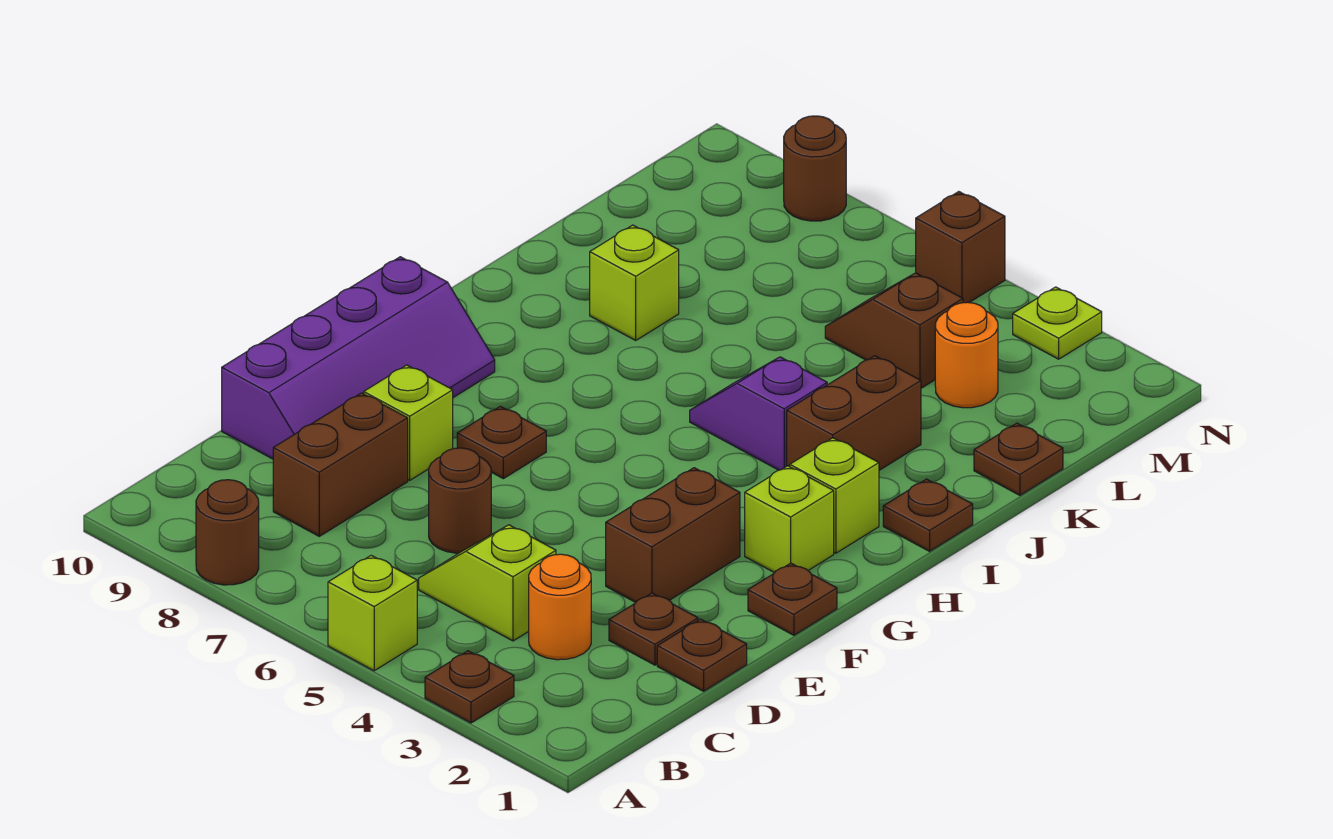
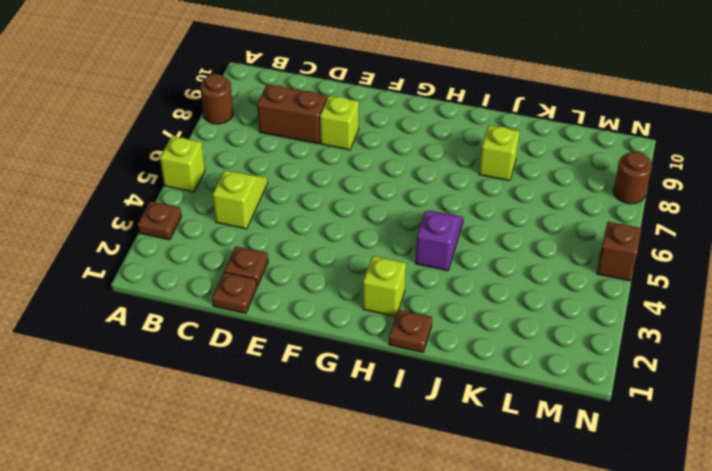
none -> orange 1x1 round brick [529,554,591,660]
none -> brown 1x1 round brick [429,448,491,553]
none -> purple 2x4 slope [222,257,495,459]

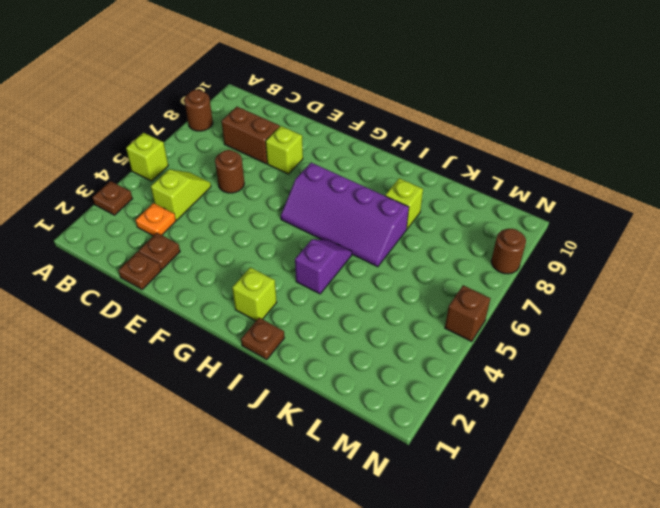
orange 1x1 plate [136,203,176,236] -> orange 1x1 round brick [529,554,591,660]
purple 2x4 slope [281,163,409,267] -> purple 2x4 slope moved to [222,257,495,459]
none -> brown 1x2 brick [606,468,740,602]
none -> brown 1x1 plate [748,563,837,635]
none -> brown 1x1 plate [457,406,546,479]

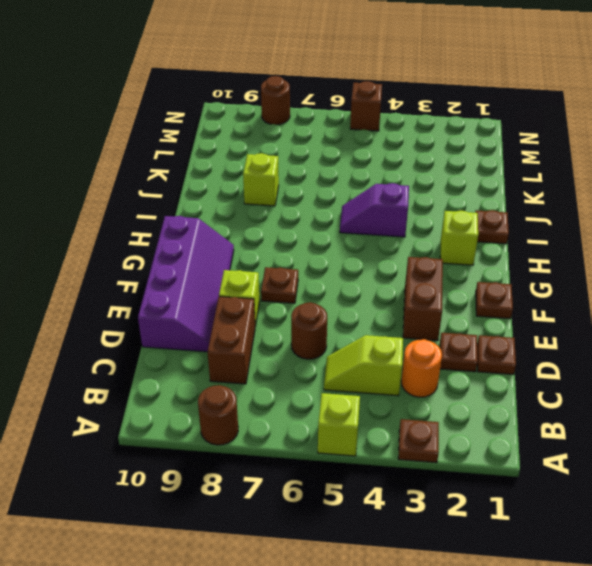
none -> lime 1x1 brick [745,466,834,573]
none -> brown 1x2 brick [787,356,921,470]
none -> brown 1x1 plate [974,423,1063,495]

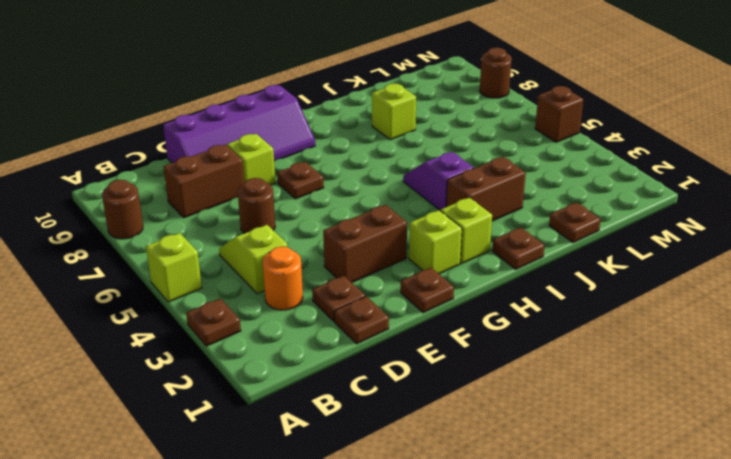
none -> orange 1x1 round brick [935,302,998,408]
none -> brown 1x2 slope [825,273,963,388]
none -> lime 1x1 plate [1013,287,1102,359]

